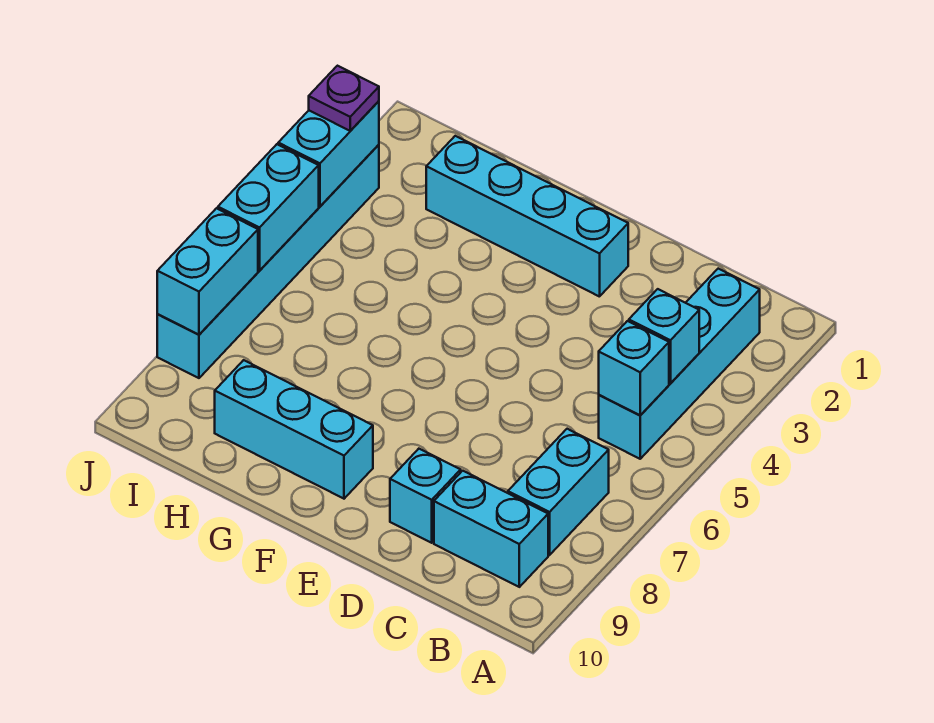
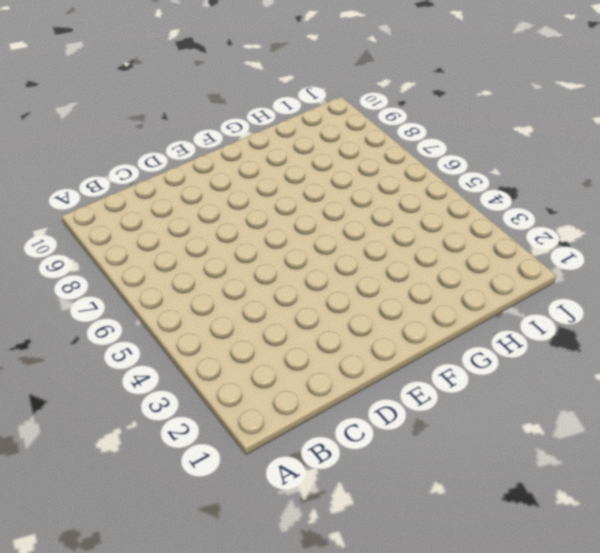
none -> cyan 1x4 brick [599,269,760,459]
none -> cyan 1x2 brick [508,429,609,555]
none -> cyan 1x2 brick [434,471,548,587]

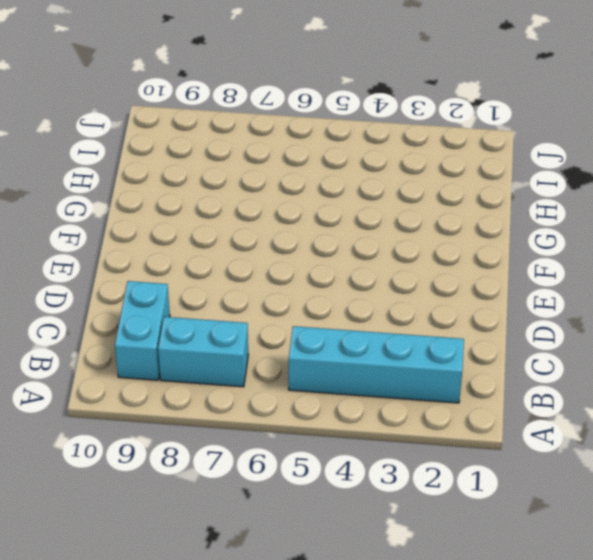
none -> cyan 1x1 brick [390,449,461,543]
none -> cyan 1x4 brick [426,136,628,297]
none -> cyan 1x3 brick [215,360,373,499]

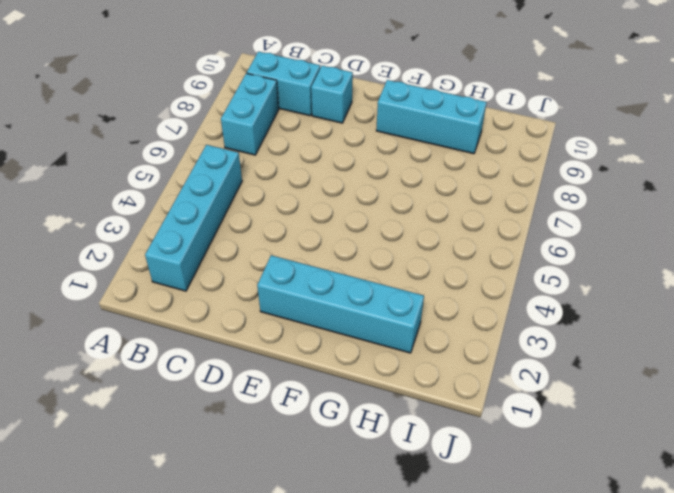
none -> cyan 1x6 brick [157,145,379,378]
none -> cyan 1x1 brick [629,289,699,383]
none -> cyan 1x1 brick [599,321,669,415]

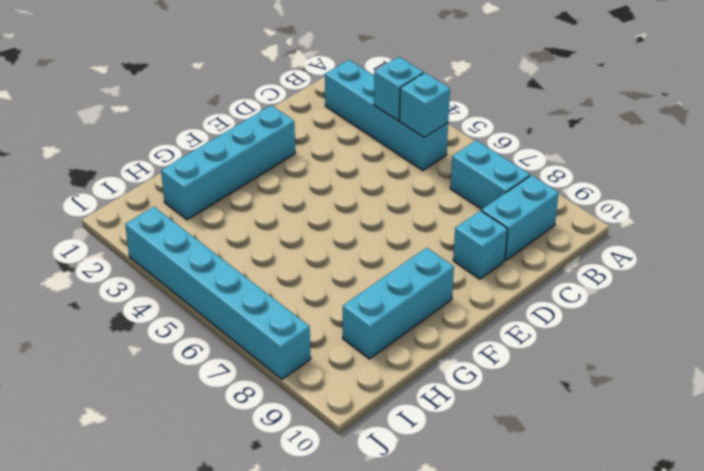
none -> cyan 1x2 brick [278,101,379,206]
none -> cyan 1x2 brick [218,144,319,271]
none -> cyan 1x2 brick [157,208,258,335]

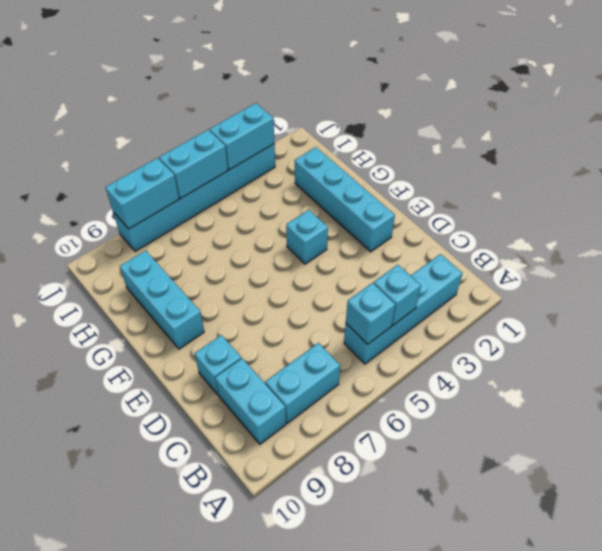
cyan 1x1 brick [286,210,328,264] -> none
none -> purple 1x1 plate [309,66,379,131]

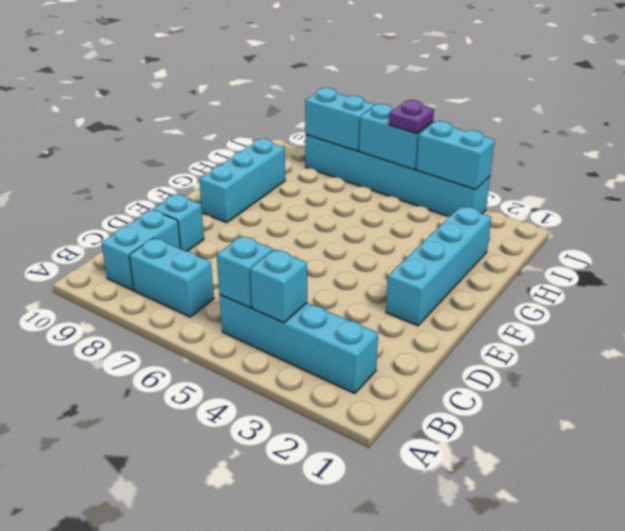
purple 1x1 plate [389,100,434,134] -> purple 1x1 plate moved to [309,66,379,131]

